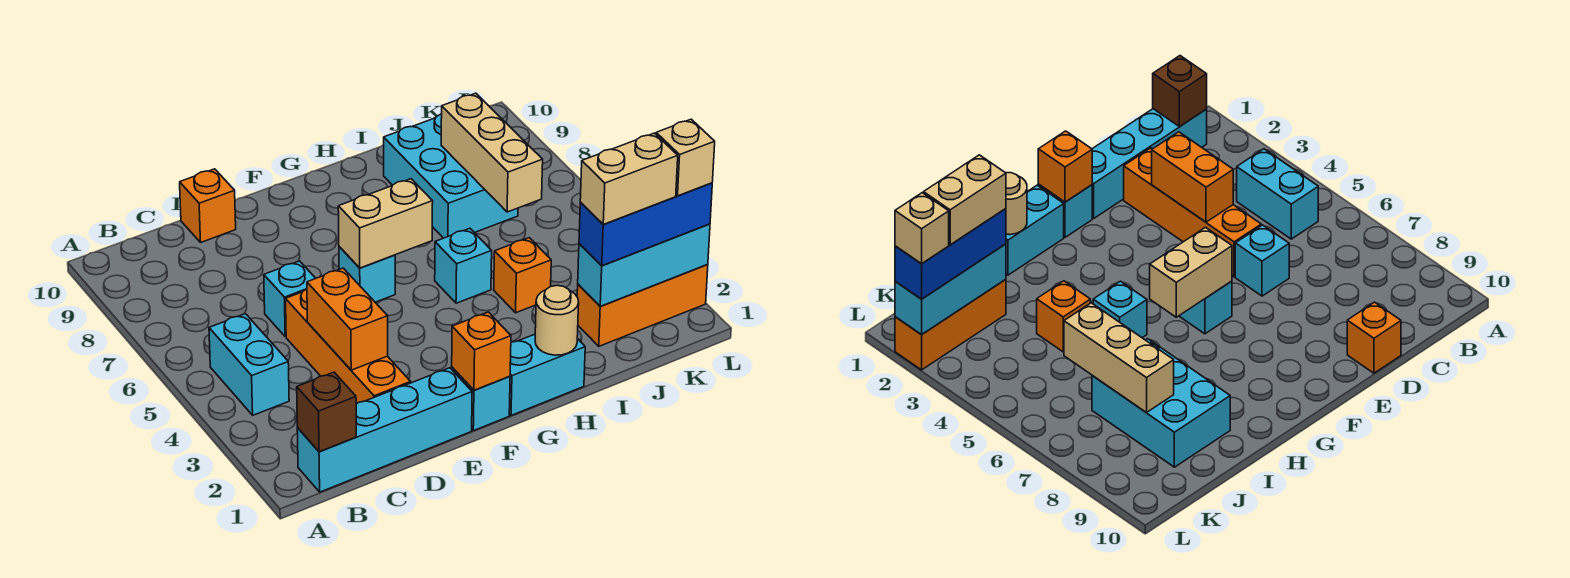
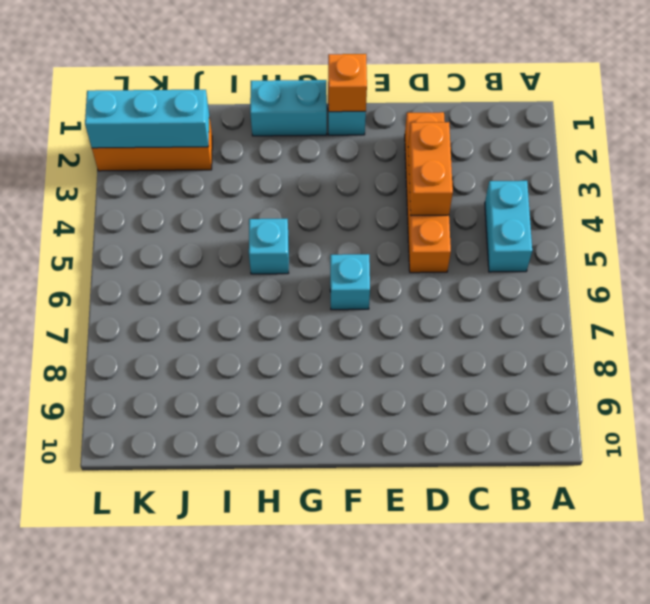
none -> cyan 1x4 brick [297,368,472,492]
none -> cyan 1x1 brick [264,261,316,337]
none -> orange 1x1 brick [180,169,236,242]

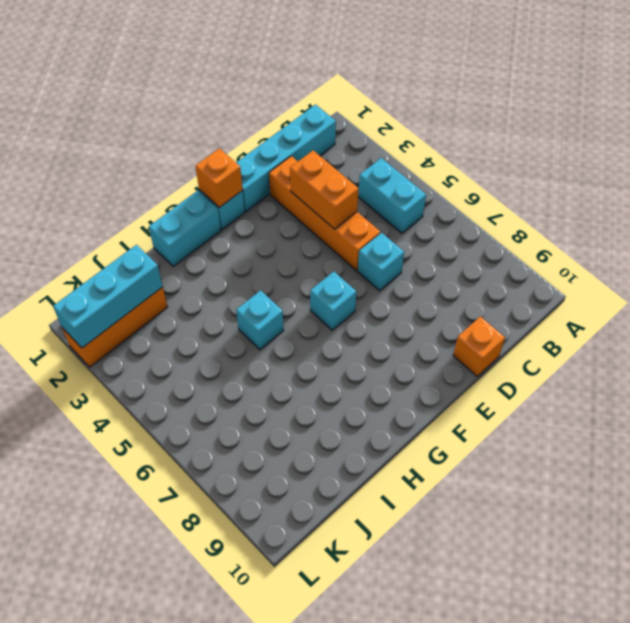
none -> orange 1x1 brick [494,238,551,313]
none -> cyan 2x3 brick [384,114,518,238]
none -> brown 1x1 brick [297,372,356,452]

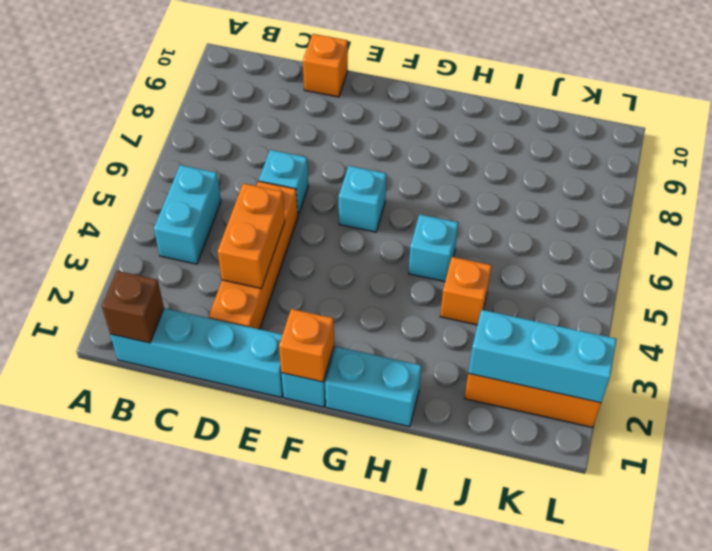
none -> cyan 2x3 brick [384,114,518,238]
none -> tan 1x2 brick [338,179,433,268]
none -> tan 1x1 round brick [535,285,579,355]

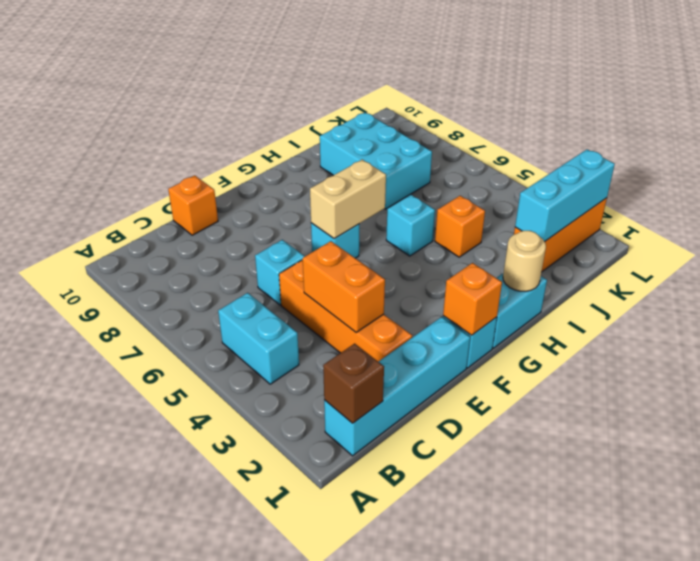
none -> tan 1x3 brick [441,93,543,212]
none -> blue 1x3 brick [579,183,712,266]
none -> tan 1x2 brick [580,133,678,224]

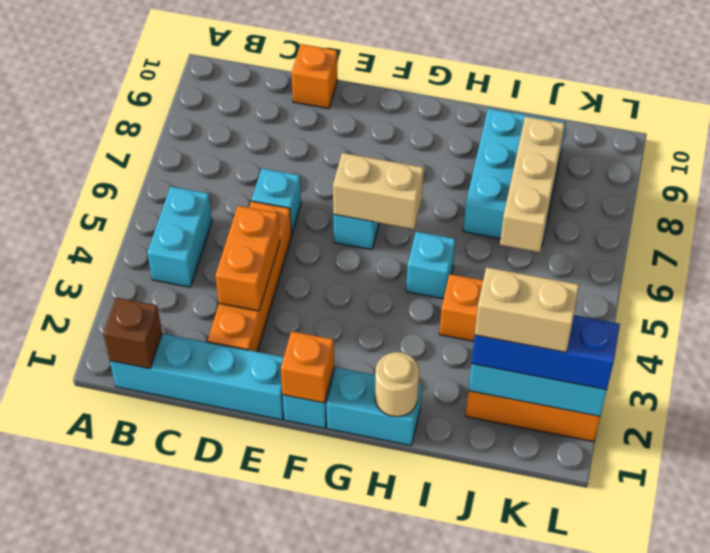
none -> tan 1x1 brick [656,119,715,196]

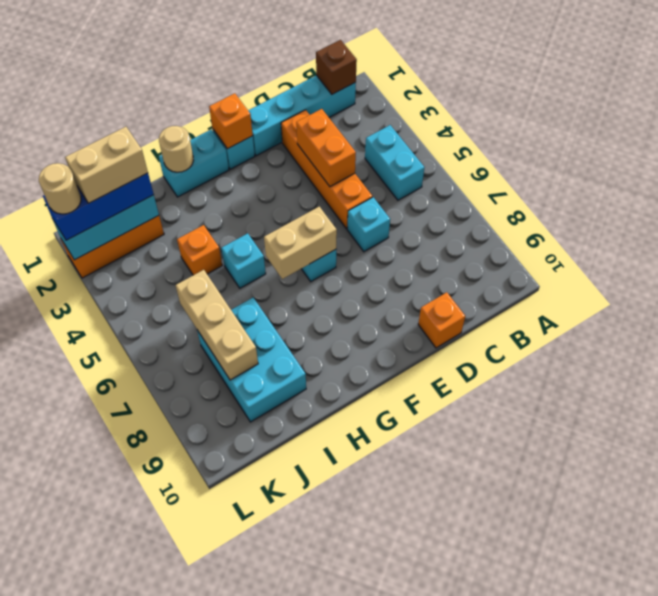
tan 1x1 round brick [39,163,81,214] -> tan 1x1 brick [656,119,715,196]

